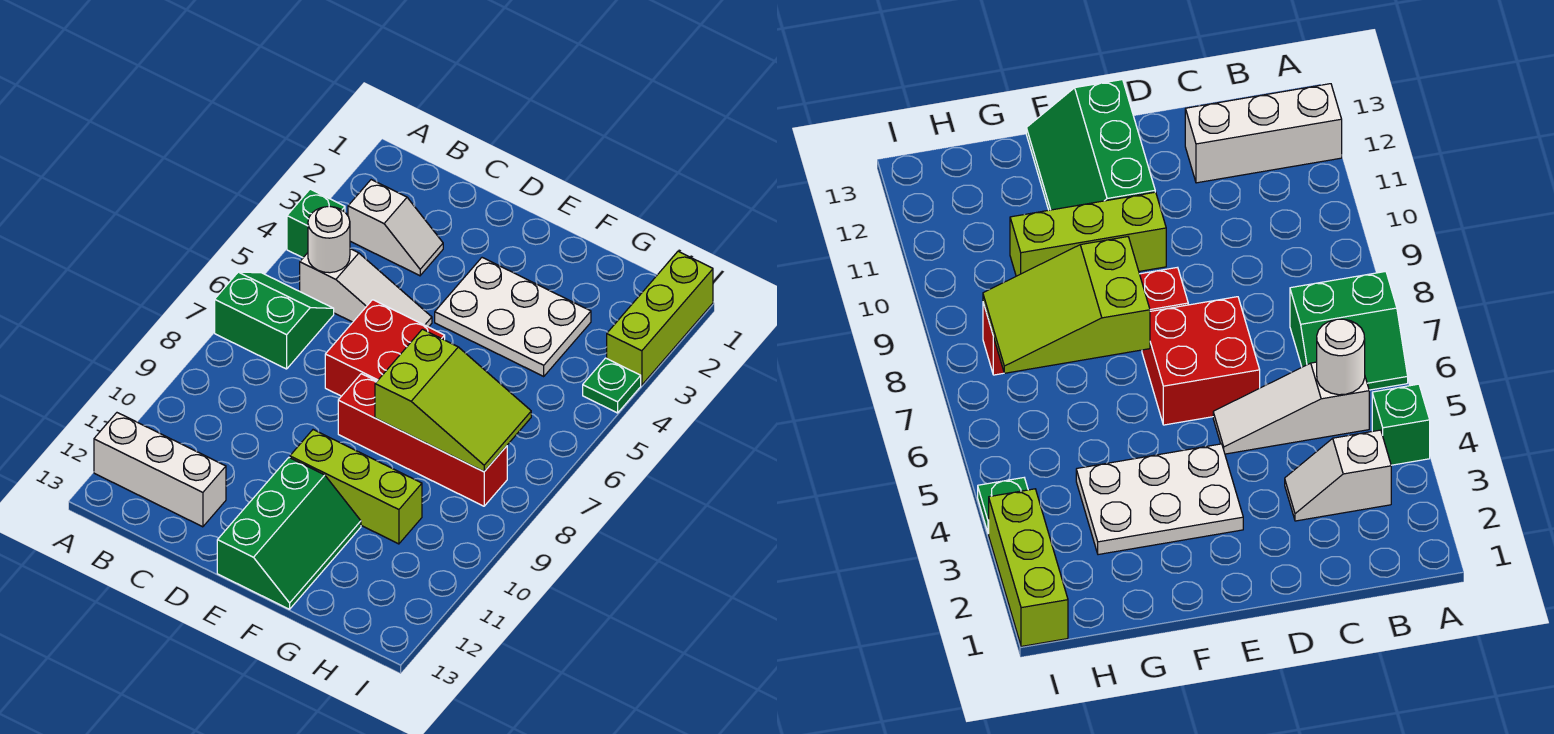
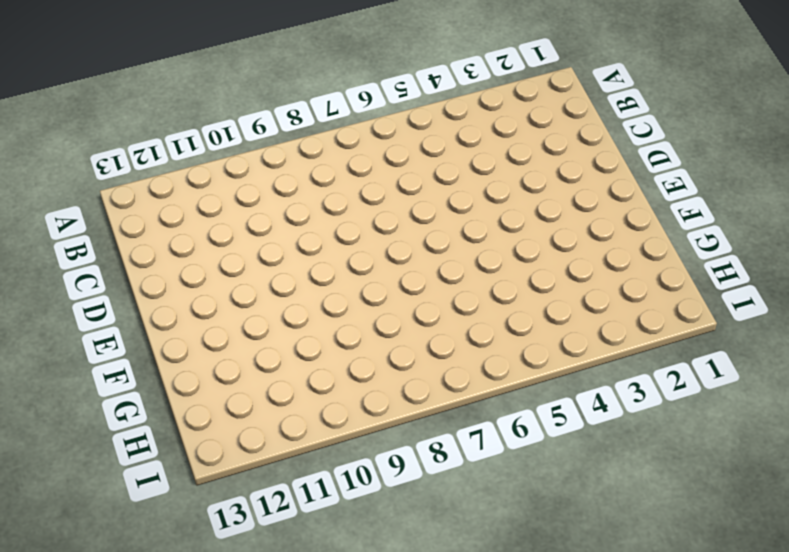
none -> green 1x1 brick [287,189,345,258]
none -> green 2x2 slope [215,272,334,369]
none -> white 1x3 brick [94,413,226,527]

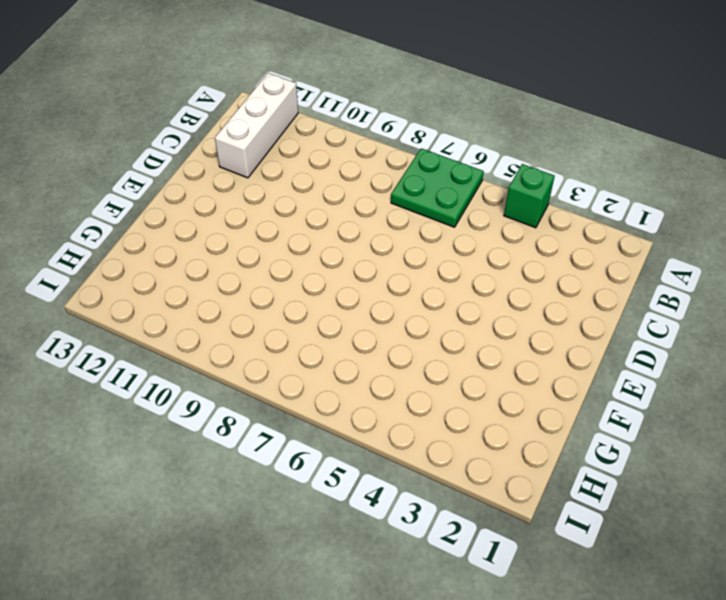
green 2x2 plate [391,148,484,227] -> green 2x2 slope [215,272,334,369]
none -> white 1x2 slope [348,180,443,276]
none -> white 1x3 slope [300,249,432,327]
none -> red 2x2 brick [325,300,445,396]

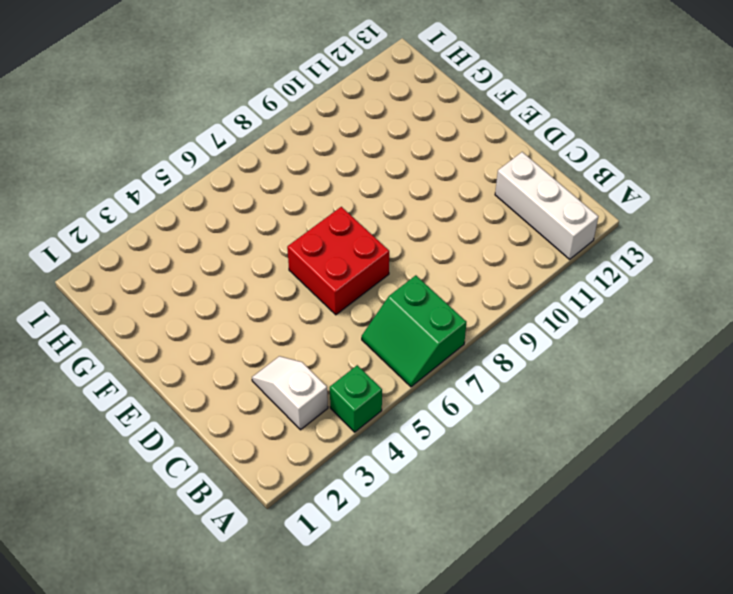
none -> white 1x3 slope [300,249,432,327]
none -> white 2x3 plate [435,258,591,376]
none -> red 1x4 brick [338,374,507,506]

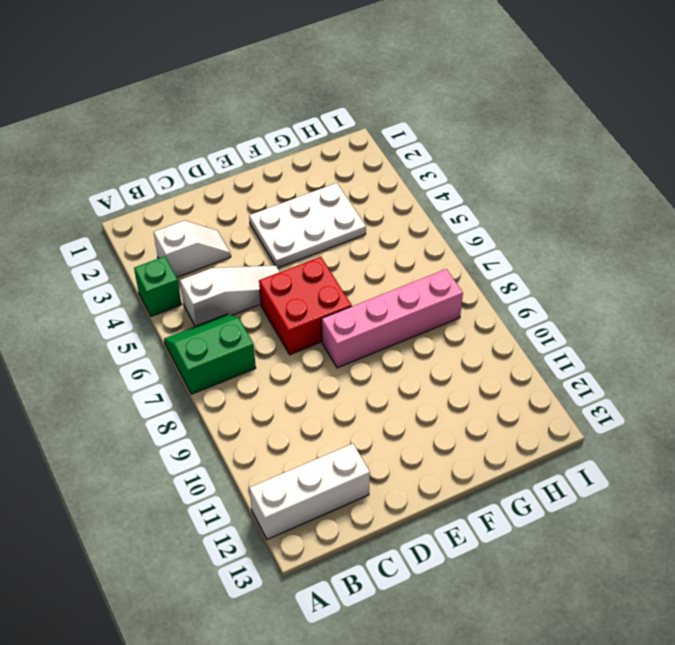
pink 1x4 brick [322,269,463,368] -> red 1x4 brick [338,374,507,506]
none -> lime 1x3 brick [290,430,422,544]
none -> green 2x3 slope [217,458,361,609]
none -> lime 1x3 brick [607,251,713,385]

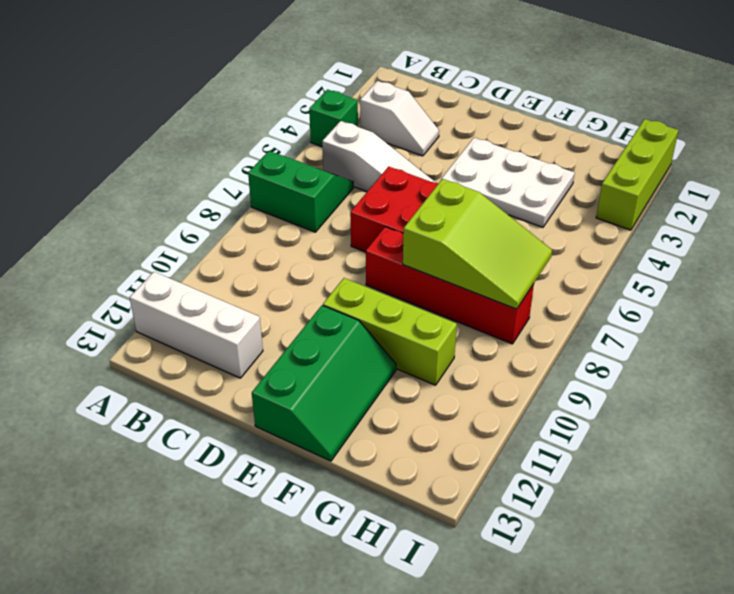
none -> green 1x1 plate [583,358,641,413]
none -> white 1x1 round brick [308,206,350,273]

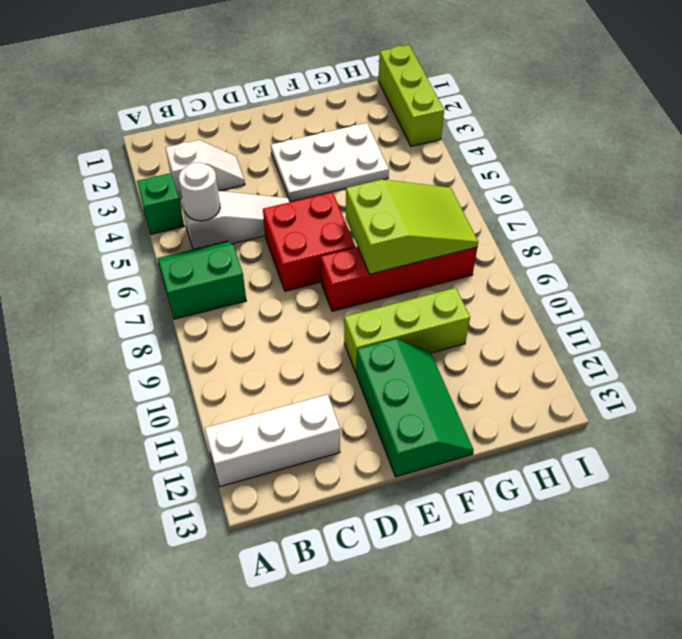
none -> green 1x1 plate [583,358,641,413]

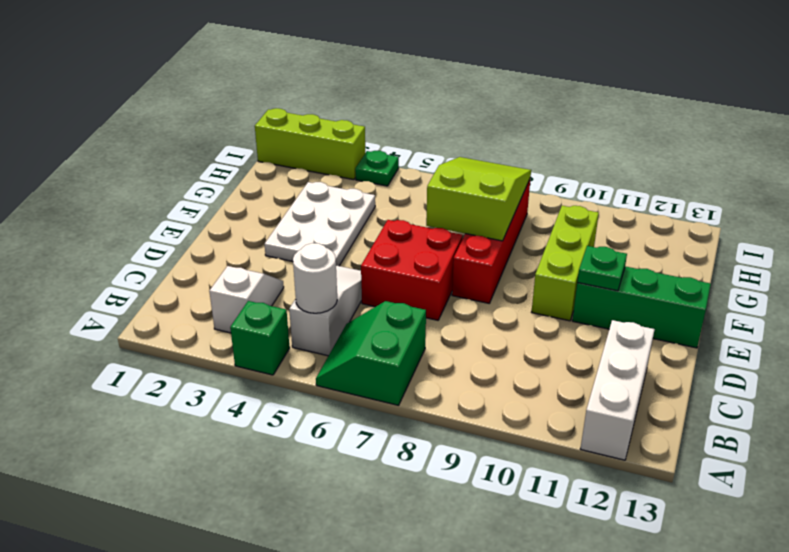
green 1x1 plate [577,246,627,291] -> none

